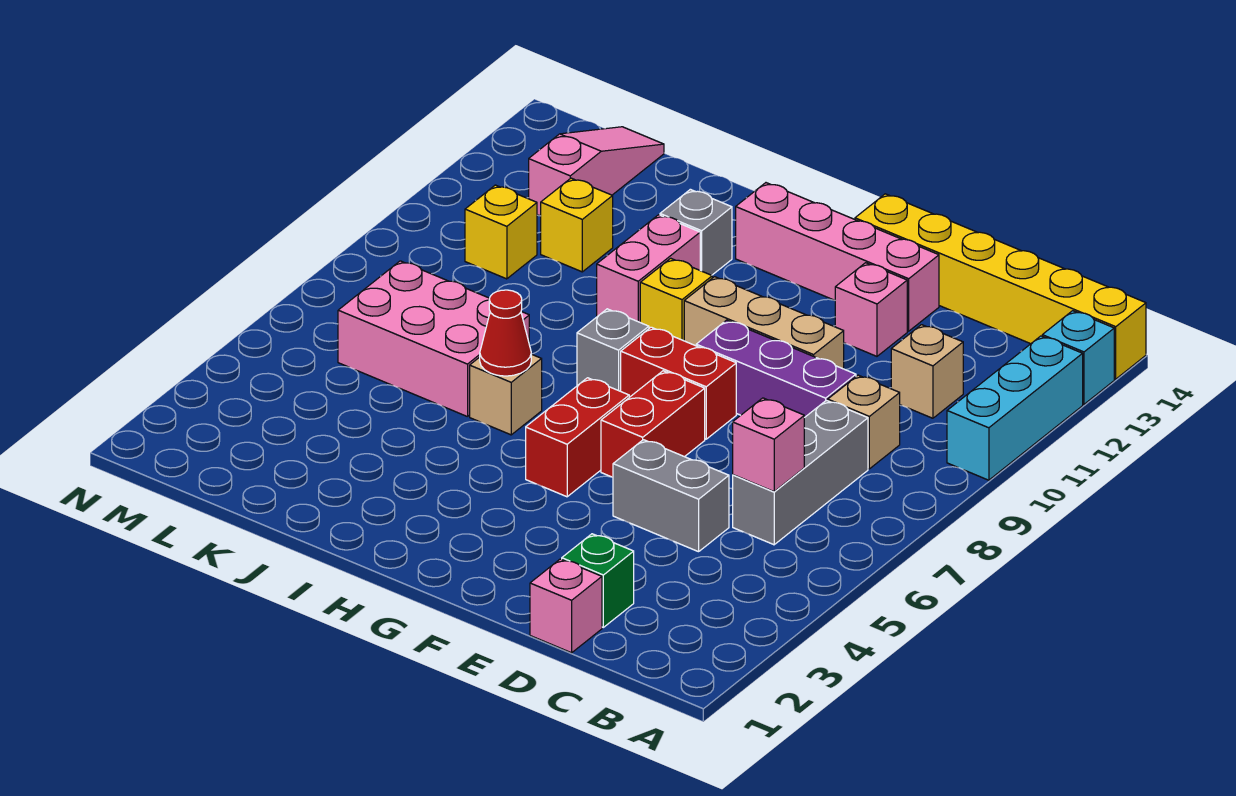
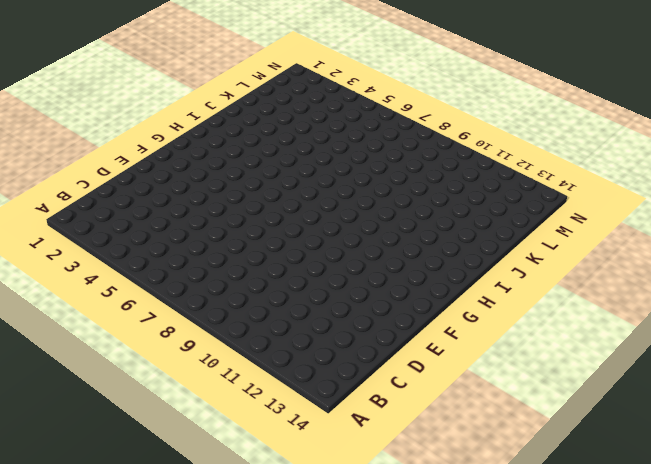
none -> cyan 1x3 brick [947,336,1083,480]
none -> cyan 1x1 brick [1042,311,1114,404]
none -> yellow 1x6 brick [855,194,1146,379]

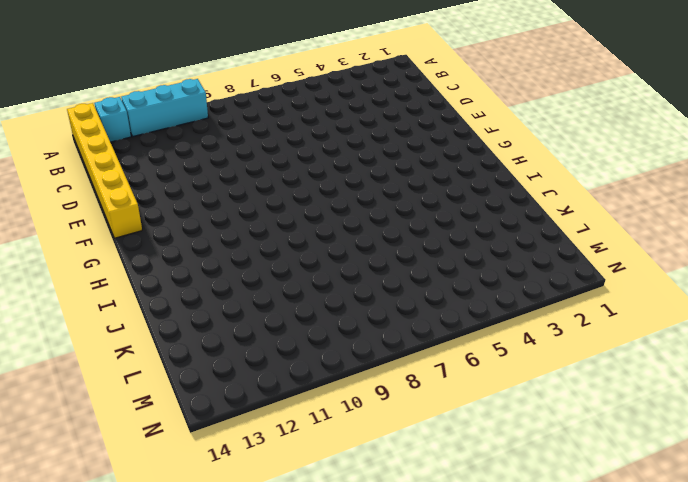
none -> grey 1x3 brick [733,400,868,545]
none -> tan 1x1 brick [828,375,900,469]
none -> tan 1x1 brick [891,325,963,418]

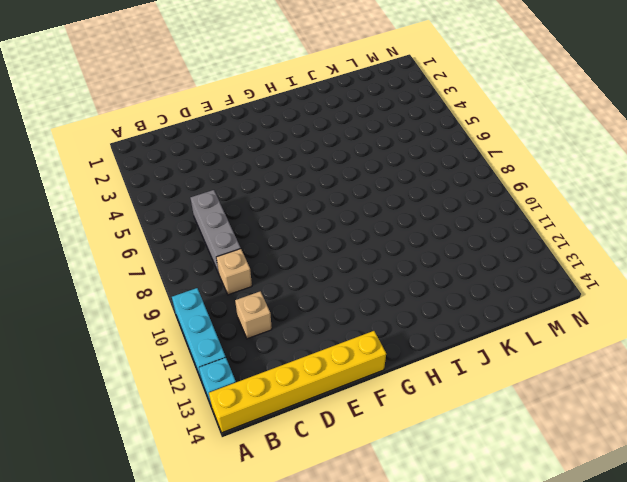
none -> pink 1x1 brick [530,559,602,653]
none -> green 1x1 brick [562,534,634,627]
none -> grey 1x2 brick [613,440,729,552]

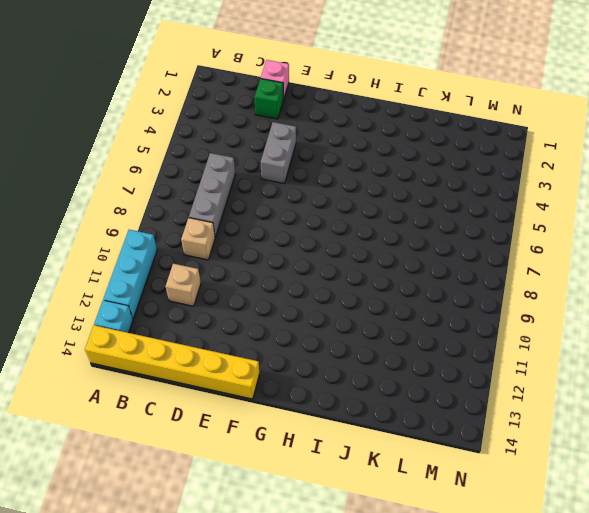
grey 1x2 brick [261,122,296,184] -> grey 1x2 brick turned to [613,440,729,552]
none -> purple 1x3 brick [696,320,856,418]
none -> tan 1x3 brick [684,277,844,369]
none -> pink 1x1 brick [835,263,907,356]

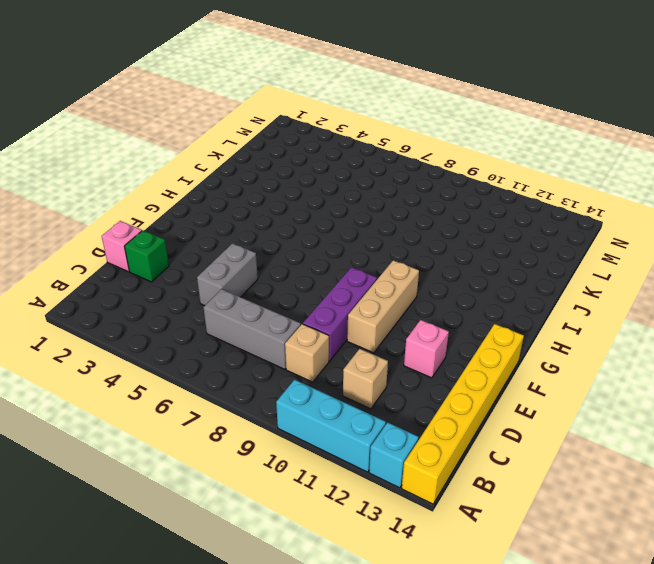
none -> pink 1x4 brick [736,183,939,331]
none -> red 1x2 brick [601,371,705,477]
none -> red 1x2 brick [621,327,736,439]

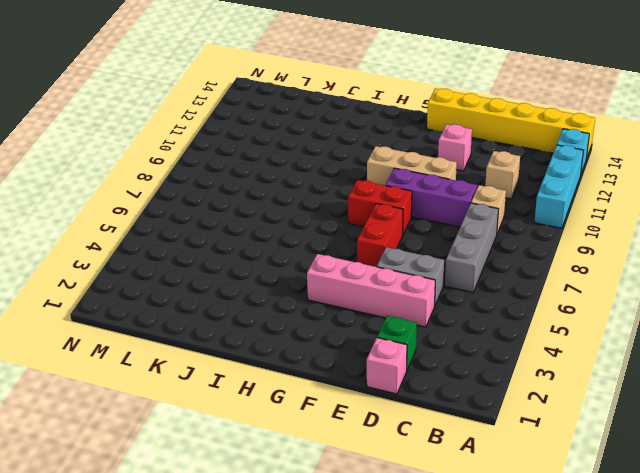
pink 1x4 brick [307,254,435,327] -> pink 1x4 brick moved to [736,183,939,331]
none -> red 1x2 brick [526,378,629,497]
none -> grey 1x1 brick [577,309,649,391]
none -> yellow 1x1 brick [640,258,712,341]

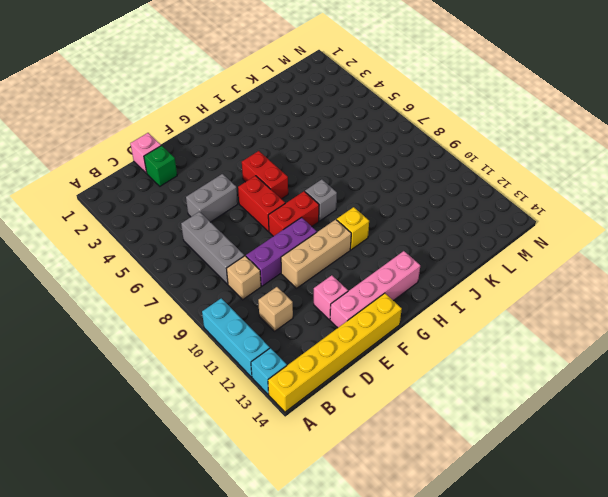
none -> tan 1x1 brick [470,354,542,435]
none -> pink 1x2 brick [597,215,700,322]
none -> grey 1x1 brick [660,189,732,275]

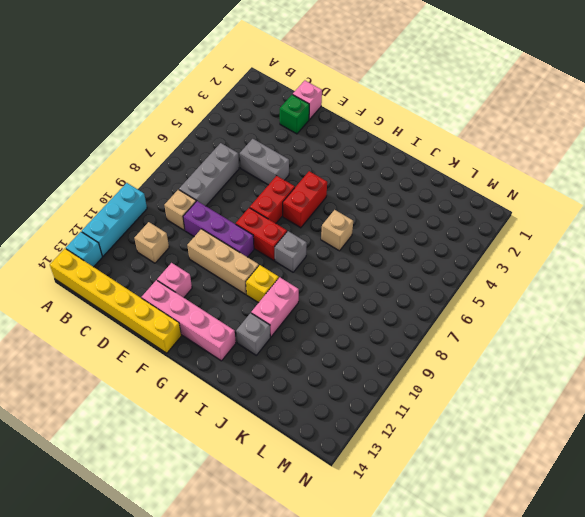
none -> pink 2x3 brick [338,261,529,417]
none -> yellow 1x1 brick [541,178,613,272]
none -> yellow 1x1 brick [465,185,537,279]

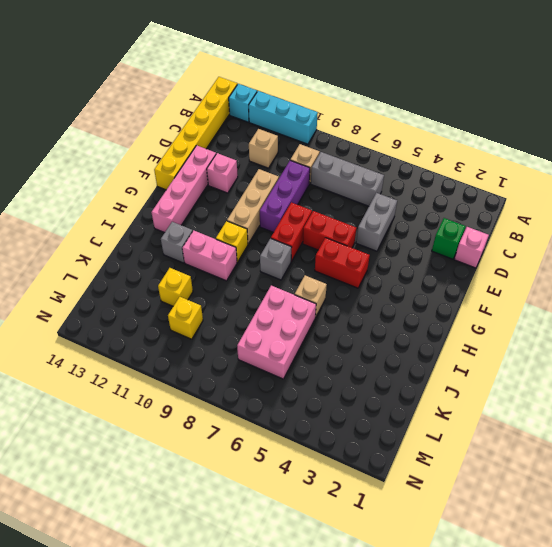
none -> pink 1x3 slope [529,127,664,216]
none -> pink 1x1 brick [733,398,804,492]
none -> red 1x1 cone [480,290,531,376]

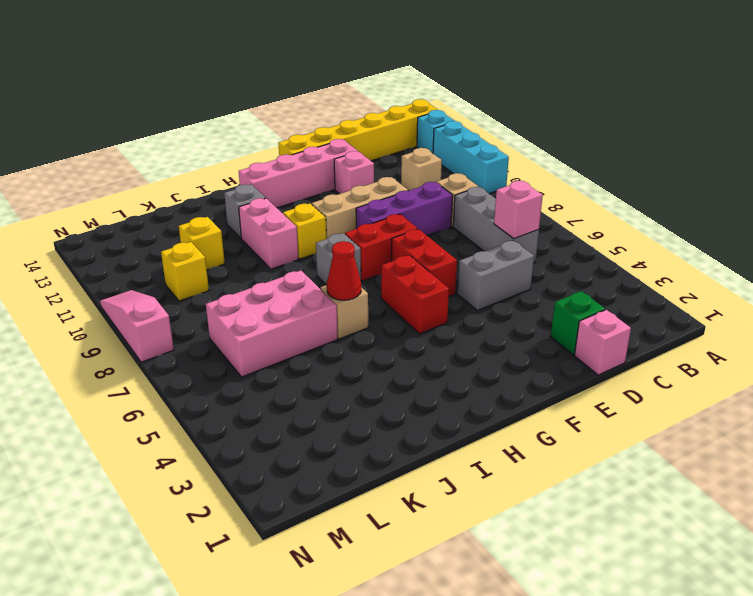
pink 1x3 slope [100,290,174,362] -> pink 1x3 slope moved to [529,127,664,216]

